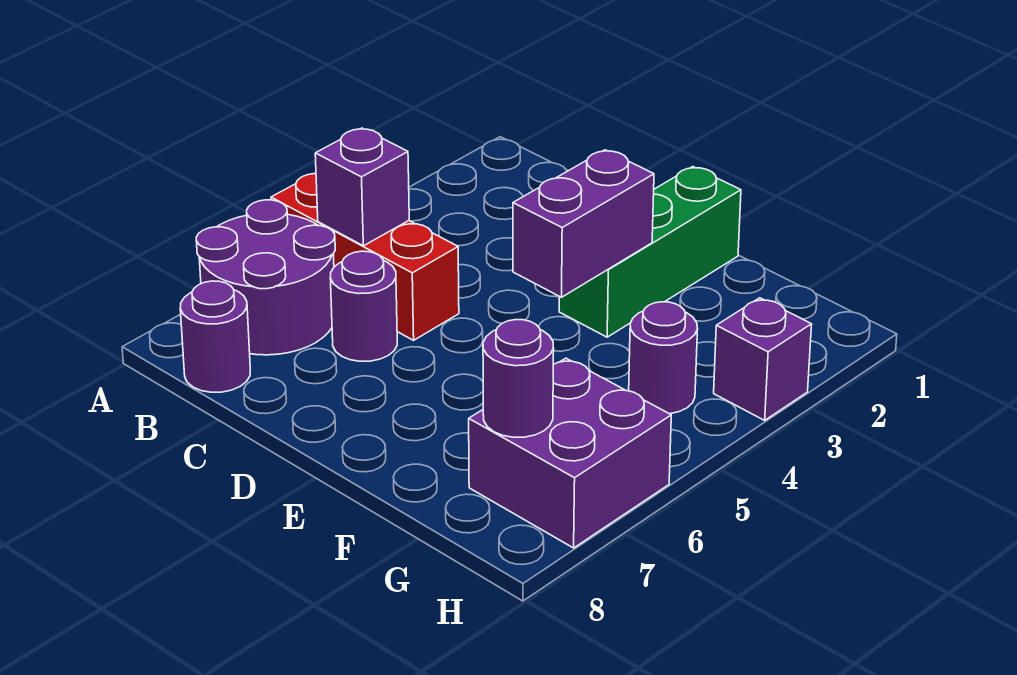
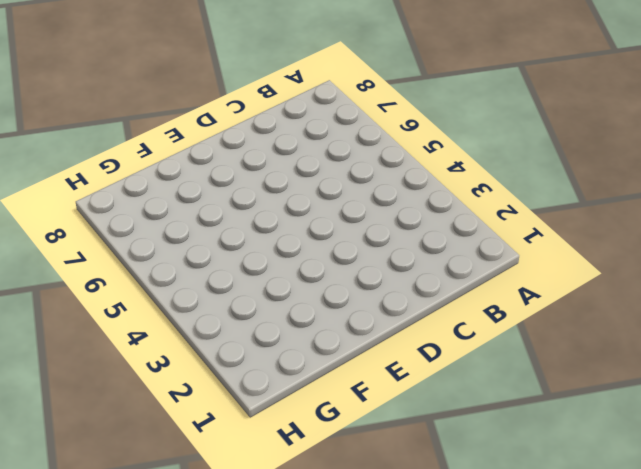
none -> red 1x3 brick [271,173,459,340]
none -> purple 2x2 round brick [196,200,335,355]

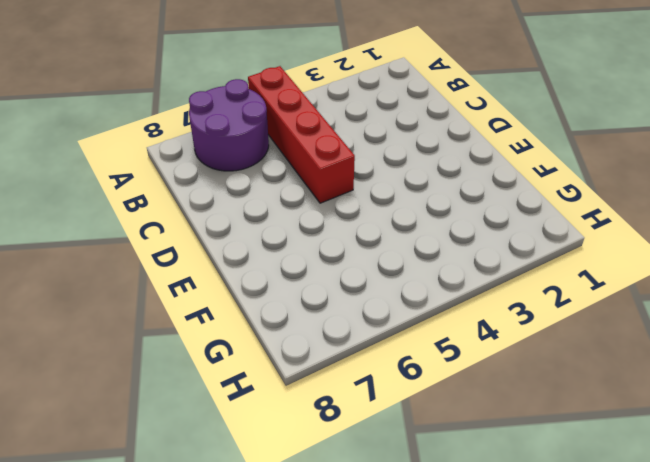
red 1x4 brick [248,66,355,203] -> red 1x3 brick [271,173,459,340]
none -> purple 1x1 round brick [180,281,250,392]
none -> purple 1x1 round brick [330,251,397,361]

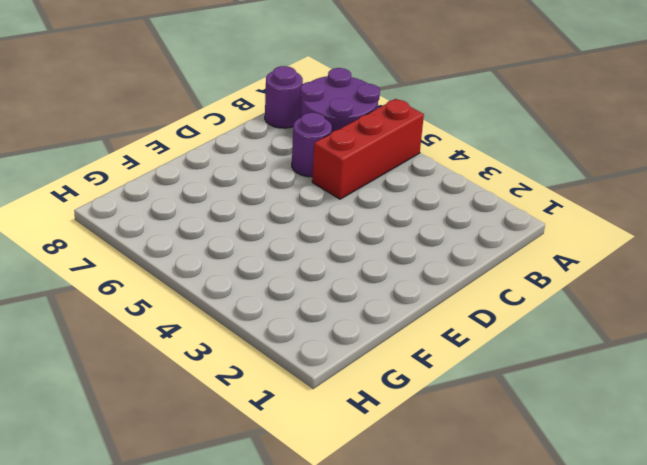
none -> green 1x3 brick [559,167,741,337]
none -> purple 1x1 round brick [629,302,698,414]

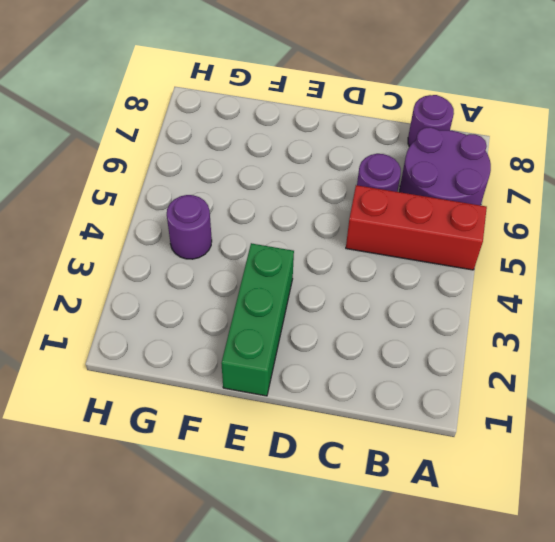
none -> purple 2x2 brick [469,358,671,548]
none -> purple 1x1 brick [714,298,812,420]

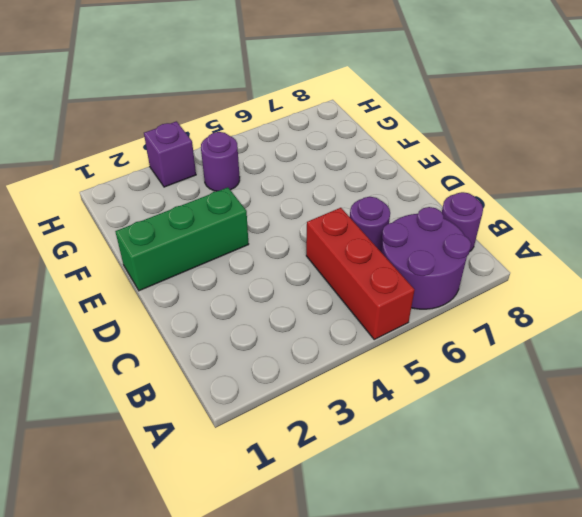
none -> purple 2x2 brick [469,358,671,548]
none -> purple 1x1 brick [315,128,409,246]

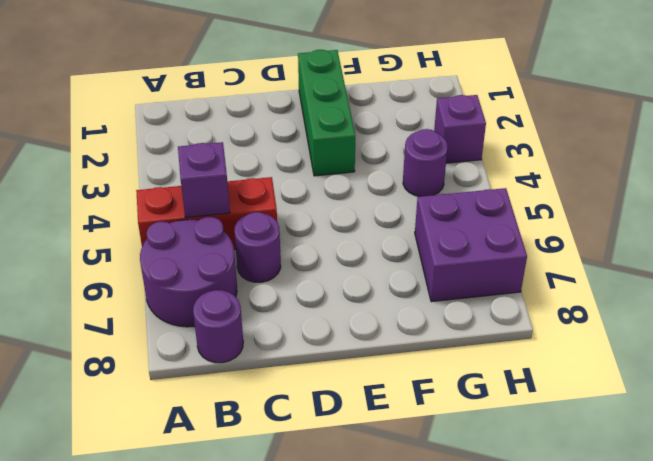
none -> purple 1x2 brick [513,150,654,297]
none -> purple 1x1 round brick [483,320,554,437]

